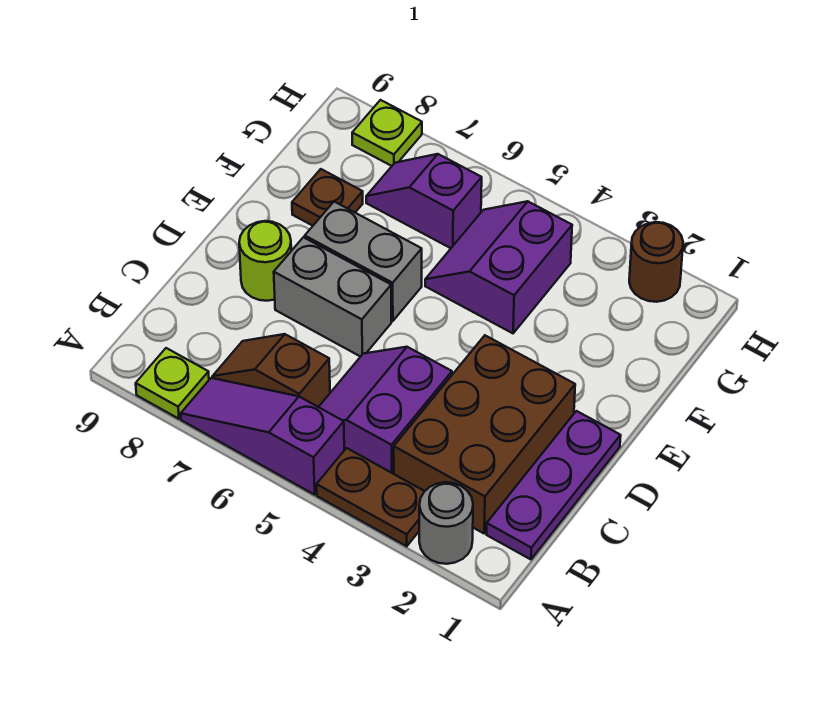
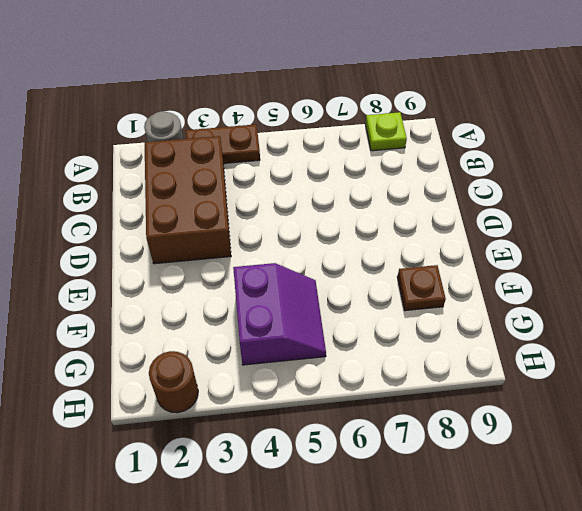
none -> purple 1x3 slope [181,378,344,495]
none -> purple 1x3 plate [487,411,621,559]
none -> purple 2x2 slope [319,347,452,474]

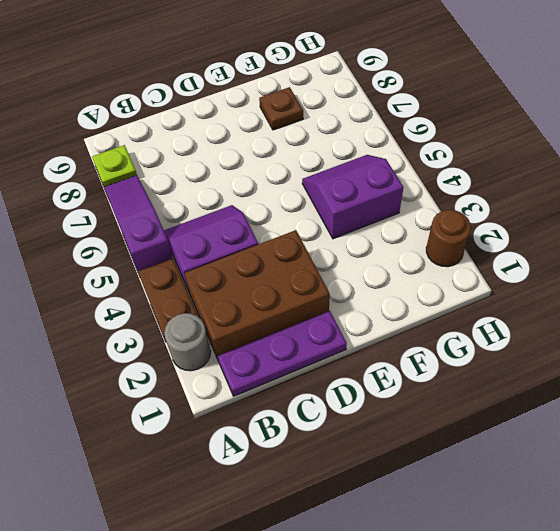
none -> brown 1x2 slope [212,334,330,407]
none -> grey 1x2 brick [274,237,391,357]
none -> lime 1x1 round brick [239,221,291,301]

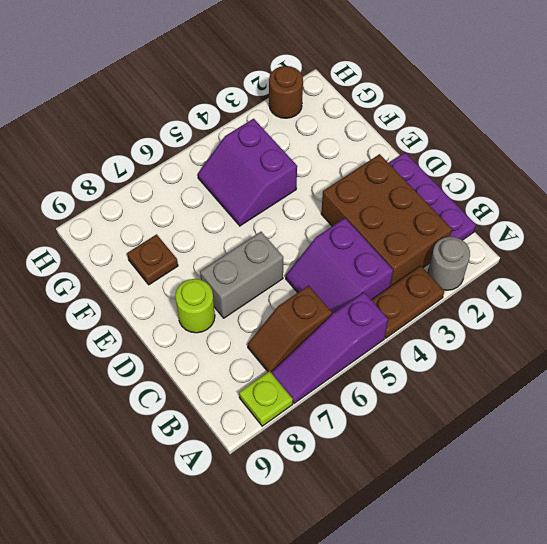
none -> grey 1x2 brick [305,202,422,321]
none -> purple 1x2 slope [366,154,482,248]
none -> lime 1x1 plate [352,100,422,166]

